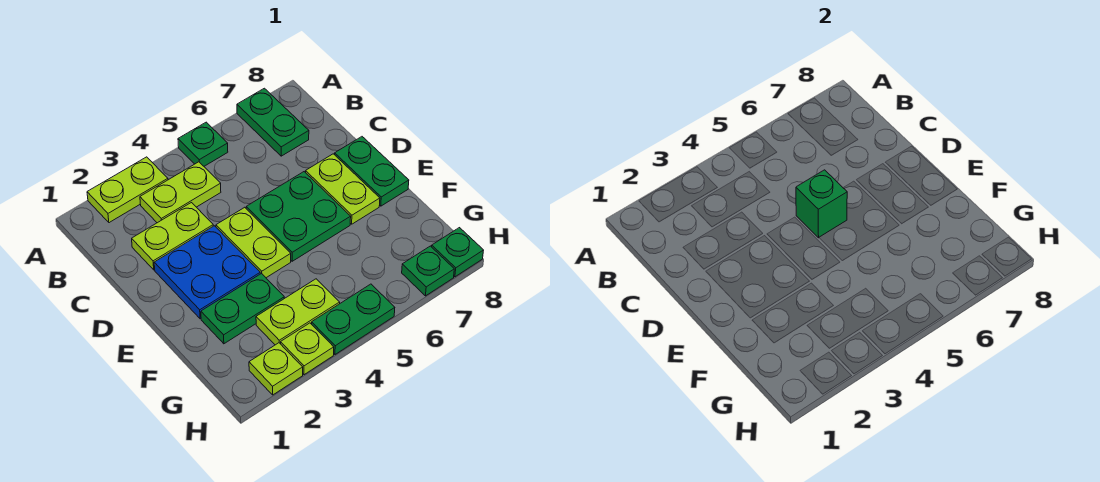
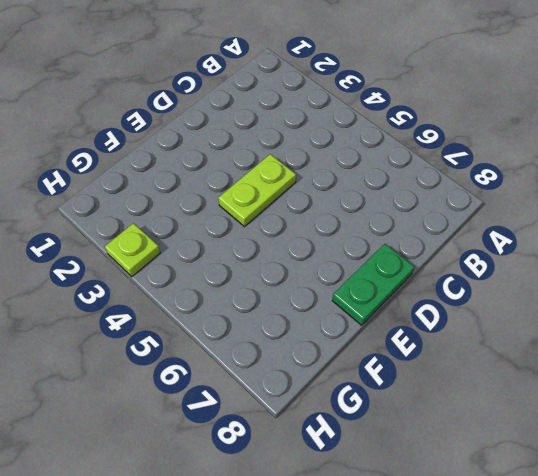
none -> lime 1x2 plate [87,157,168,223]
none -> green 1x1 plate [178,122,228,166]
none -> green 1x2 plate [237,88,309,156]

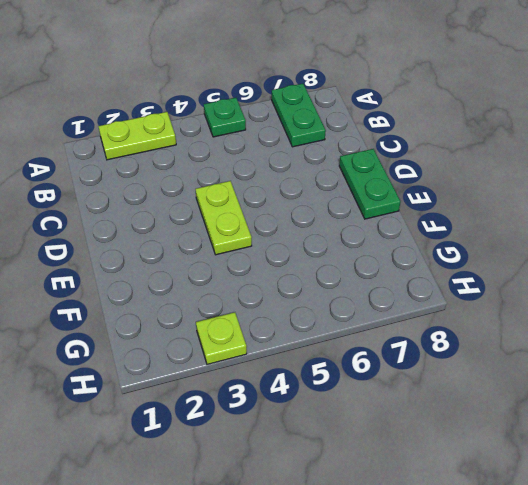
none -> lime 1x2 plate [140,162,221,223]
none -> lime 1x2 plate [132,203,213,270]
none -> blue 2x2 plate [154,226,260,319]

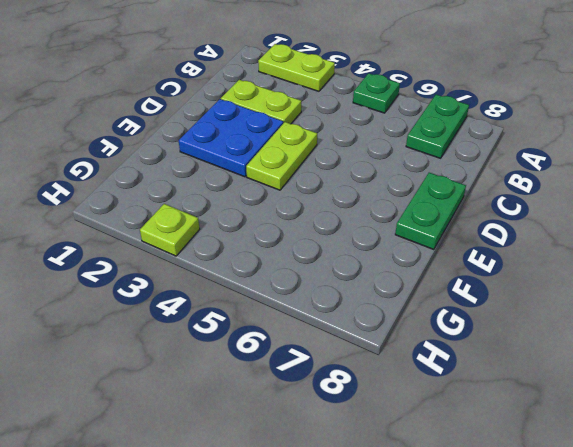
none -> lime 1x2 plate [140,162,221,223]
none -> green 2x2 plate [246,172,351,261]
none -> lime 1x2 plate [306,154,380,224]

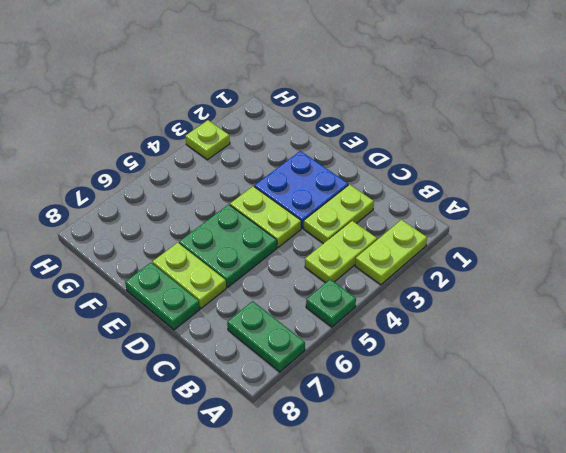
none -> green 1x2 plate [201,274,284,344]
none -> lime 1x2 plate [256,279,340,345]
none -> lime 1x1 plate [249,343,303,395]

